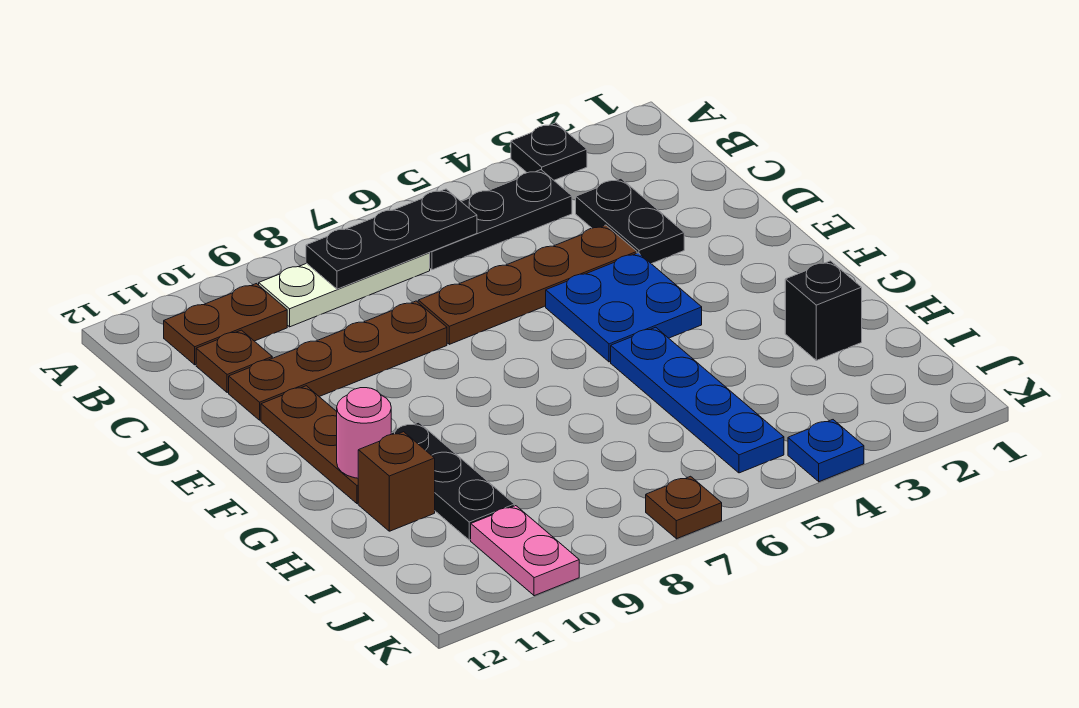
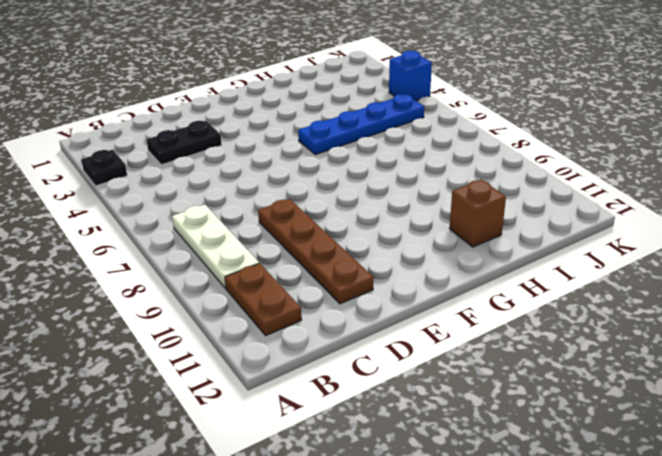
blue 1x1 brick [389,51,432,101] -> blue 1x1 plate [788,420,864,482]
none -> black 1x3 plate [430,170,572,270]
none -> brown 1x1 plate [196,330,272,393]
none -> brown 1x4 plate [418,225,637,344]

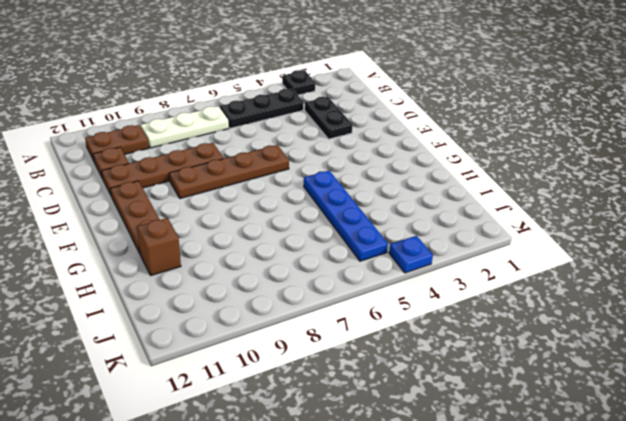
brown 1x4 plate [169,145,289,198] -> brown 1x4 plate moved to [418,225,637,344]
none -> blue 2x2 plate [546,253,702,362]
none -> black 1x3 plate [391,422,514,540]
none -> black 1x1 brick [785,261,862,360]

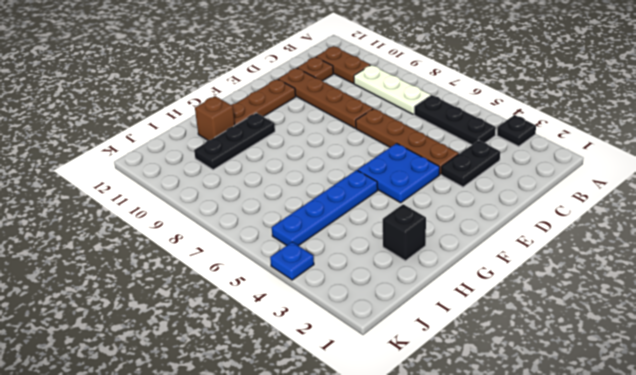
none -> pink 1x2 plate [471,506,579,596]
none -> brown 1x1 plate [646,476,722,539]
none -> black 1x3 plate [306,189,477,289]

